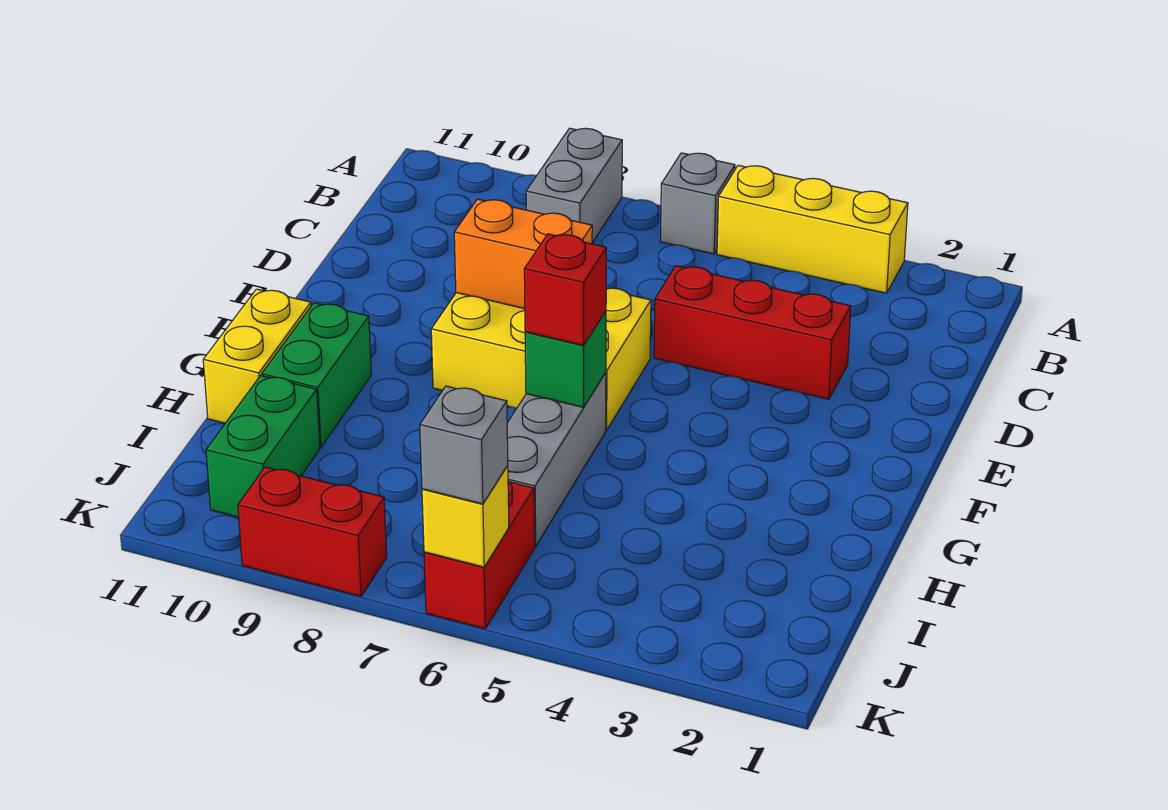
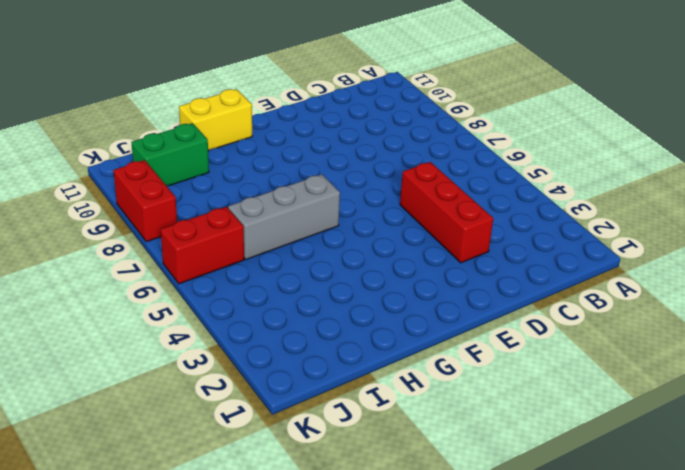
none -> yellow 1x3 brick [717,165,908,293]
none -> grey 1x1 brick [660,153,735,254]
none -> grey 1x2 brick [526,128,622,243]

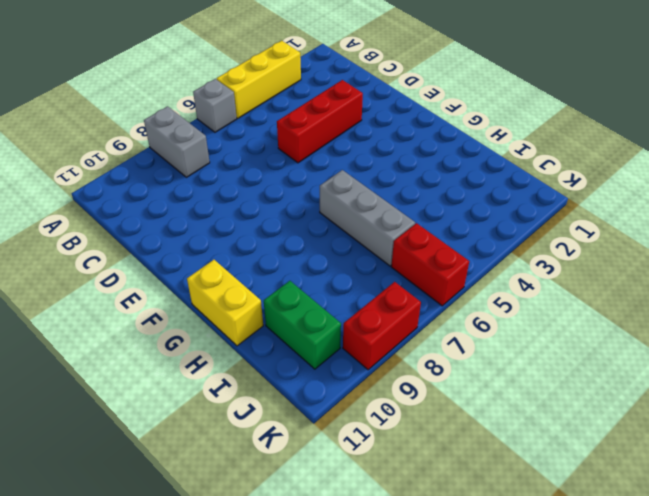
none -> yellow 2x3 brick [431,288,651,430]
none -> green 1x2 brick [262,303,371,447]
none -> orange 1x2 brick [454,199,592,309]

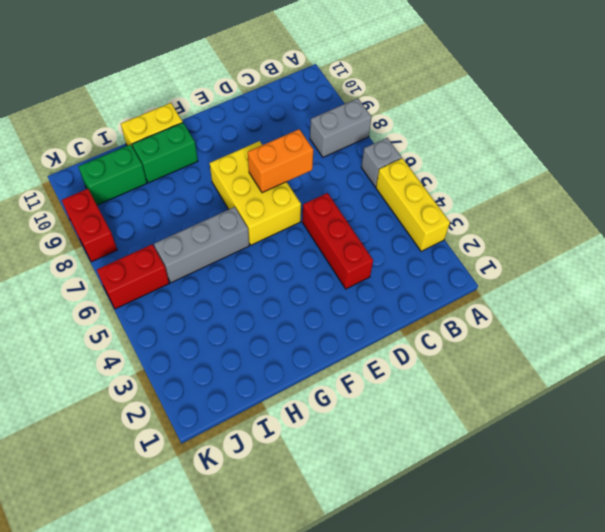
orange 1x2 brick [248,129,313,193] -> orange 1x2 brick turned to [454,199,592,309]
none -> green 1x1 brick [525,311,606,407]
none -> yellow 1x1 brick [422,466,509,567]
none -> red 1x1 brick [524,234,606,345]

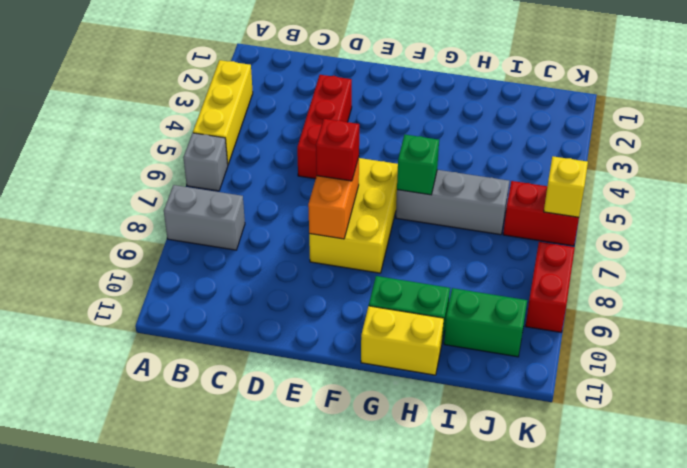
red 1x1 brick [316,119,359,181] -> red 1x1 brick moved to [524,234,606,345]
none -> grey 1x1 brick [420,386,508,504]

